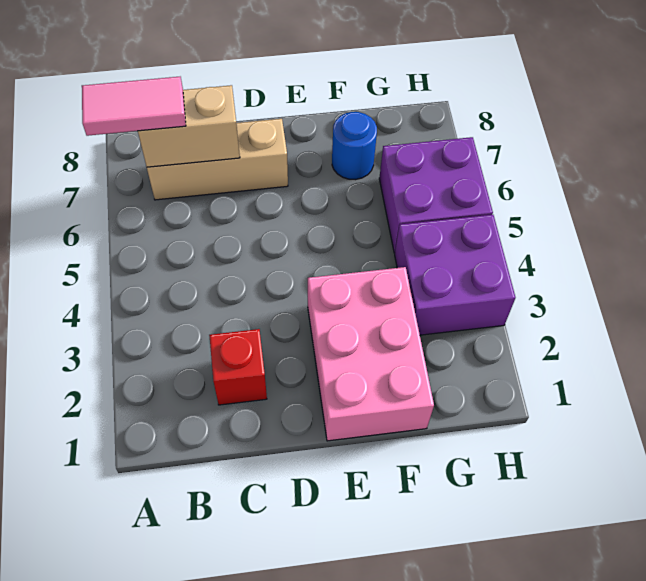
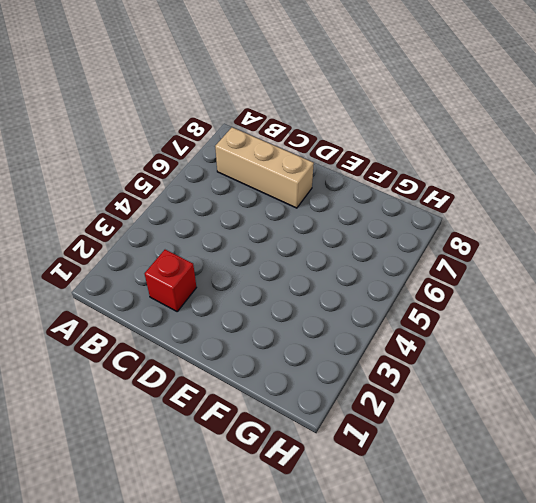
none -> pink 2x3 brick [308,267,434,441]
none -> blue 1x1 round brick [332,112,377,180]

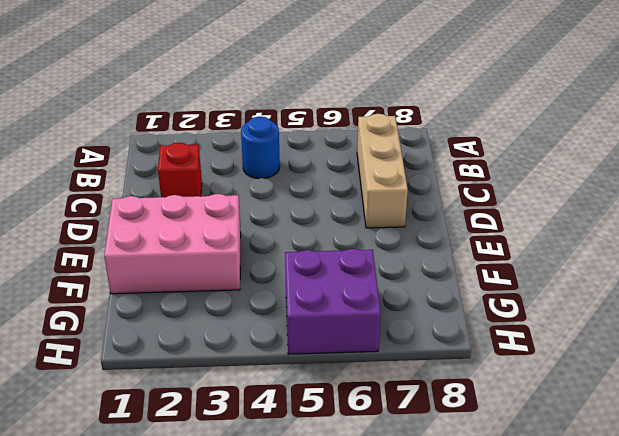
blue 1x1 round brick [241,116,280,179] -> blue 1x1 round brick moved to [332,112,377,180]
none -> purple 2x2 brick [395,215,516,335]
none -> tan 1x2 brick [138,85,240,167]

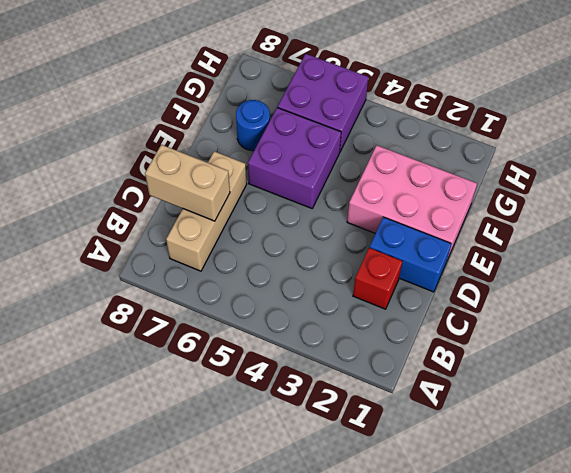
tan 1x2 brick [145,145,230,221] -> tan 1x2 brick turned to [138,85,240,167]
blue 1x2 brick [370,217,452,292] -> none
purple 2x2 brick [248,108,341,208] -> purple 2x2 brick moved to [395,215,516,335]
none -> pink 1x2 tile [82,77,186,136]

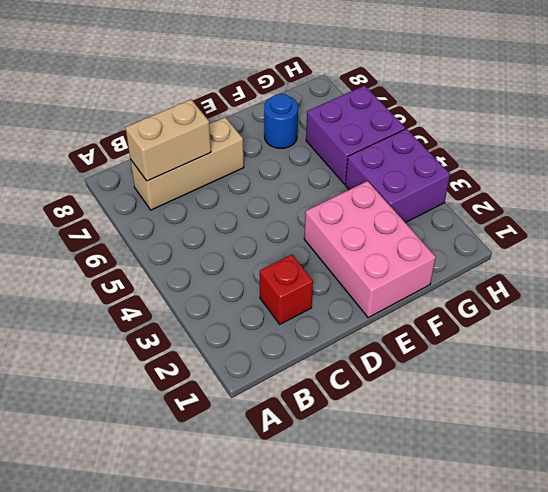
none -> pink 1x2 tile [82,77,186,136]

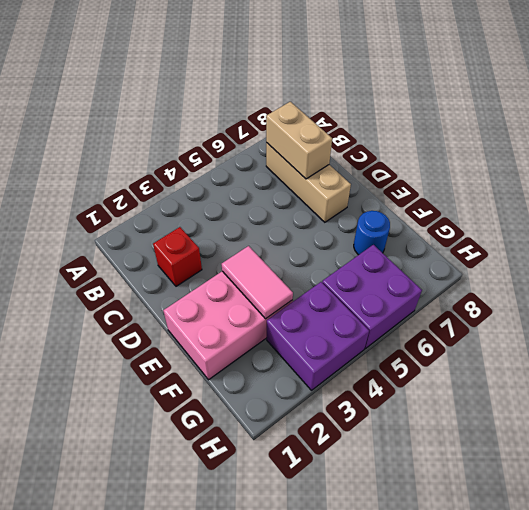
pink 1x2 tile [222,246,293,319] -> pink 1x2 tile moved to [82,77,186,136]

